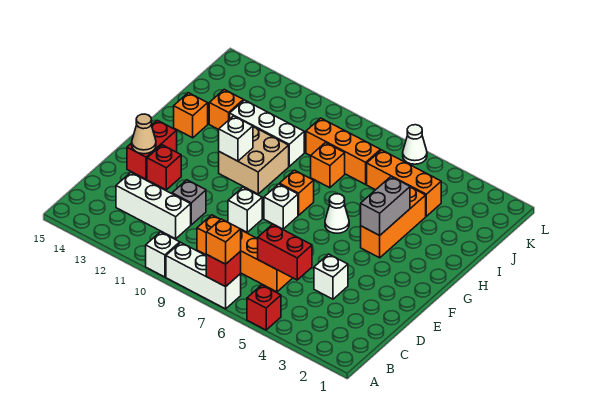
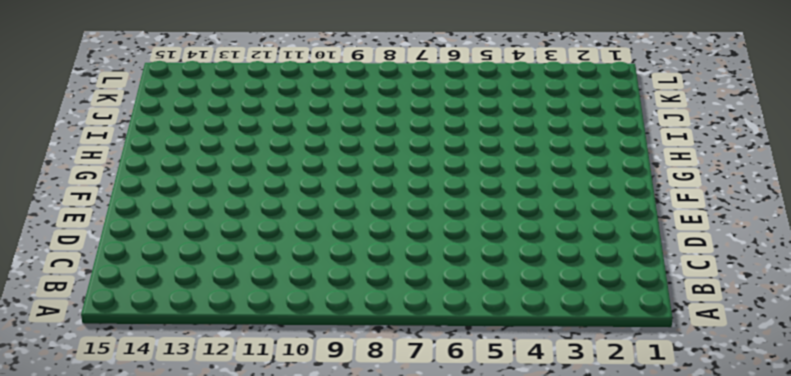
none -> red 1x1 brick [247,285,281,330]
none -> white 1x3 brick [166,243,241,309]
none -> white 1x1 brick [146,232,180,277]

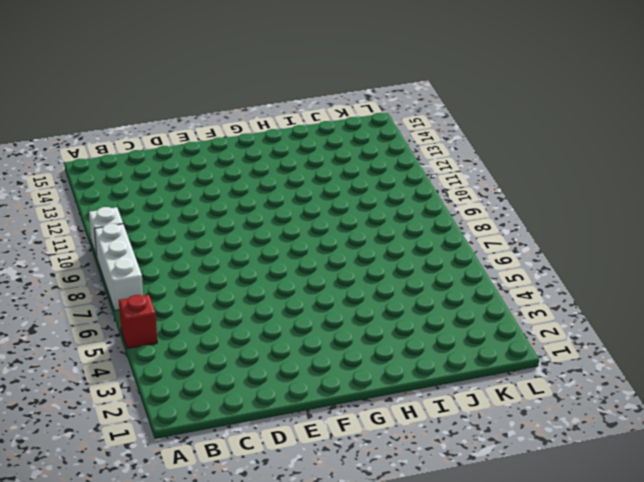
none -> orange 1x4 brick [197,215,292,292]
none -> white 1x3 brick [116,173,191,239]
none -> white 1x1 brick [314,254,348,299]

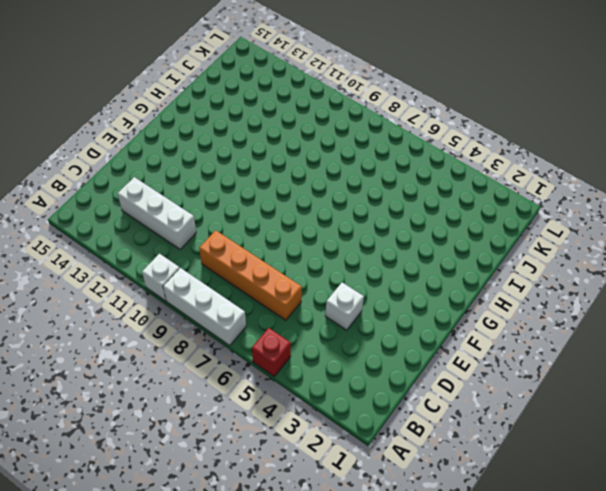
none -> grey 1x1 brick [172,180,206,225]
none -> white 1x1 brick [228,187,262,232]
none -> red 1x1 brick [147,145,181,190]

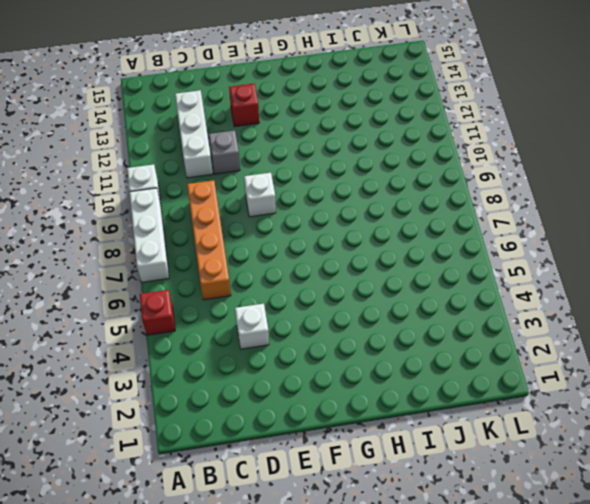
none -> red 1x2 brick [127,120,177,179]
none -> white 1x1 brick [264,184,298,229]
none -> orange 1x3 brick [361,187,426,258]

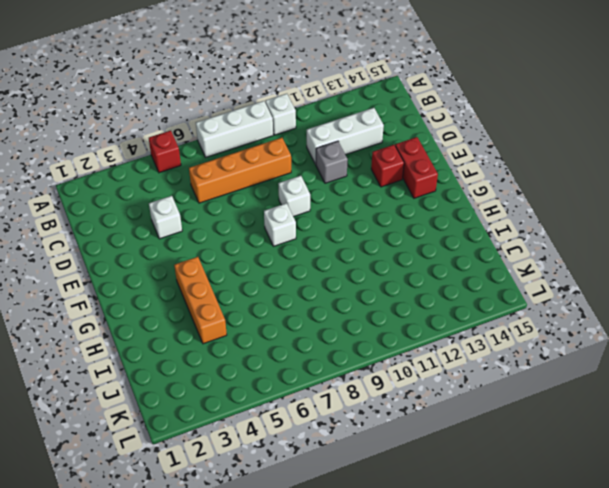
none -> white 1x1 cone [325,194,349,233]
none -> orange 1x1 brick [279,170,314,215]
none -> tan 2x2 brick [219,127,289,194]

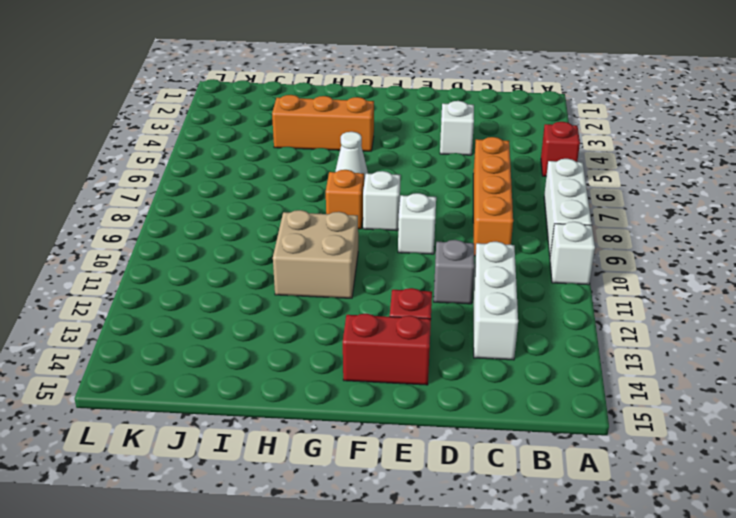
none -> orange 1x1 brick [174,93,208,138]
none -> orange 1x1 brick [311,143,345,188]
none -> white 1x3 brick [230,100,304,166]

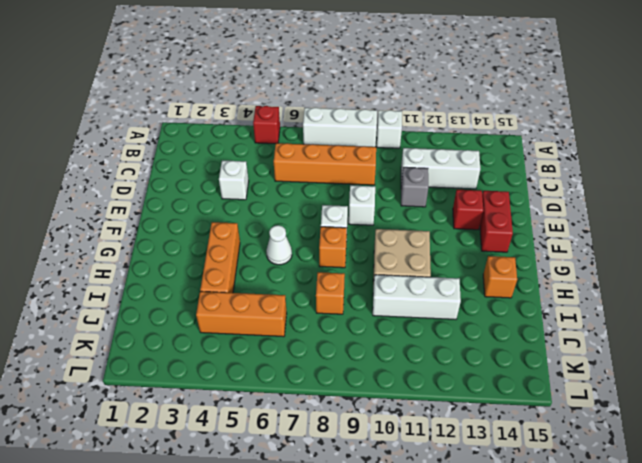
none -> orange 1x1 brick [209,90,243,129]
none -> orange 1x3 brick [306,118,381,184]
none -> white 1x1 cone [403,125,427,164]

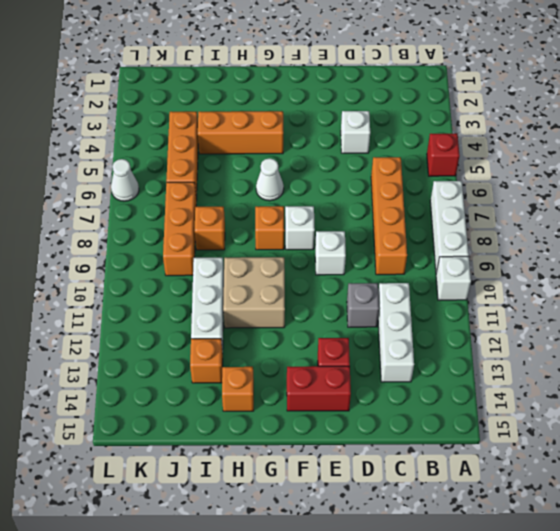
none -> red 1x1 brick [206,252,241,287]
none -> red 1x2 brick [258,224,312,280]
none -> tan 1x1 cone [132,114,156,154]

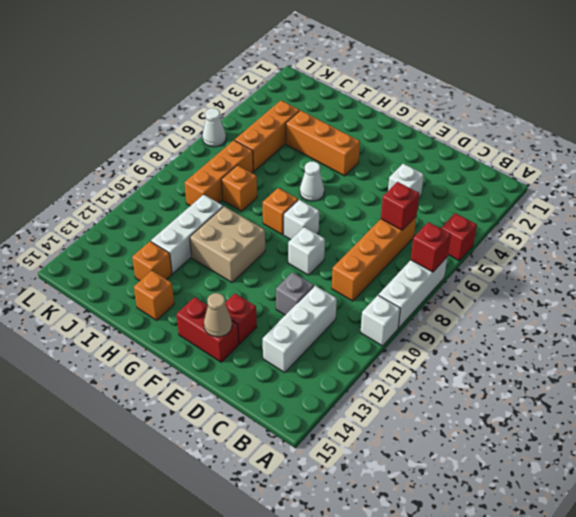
red 1x1 brick [381,182,419,230] -> red 1x2 brick [258,224,312,280]
none -> grey 1x2 brick [361,177,410,235]
none -> white 1x1 brick [219,116,253,161]
none -> orange 1x1 brick [206,219,241,264]

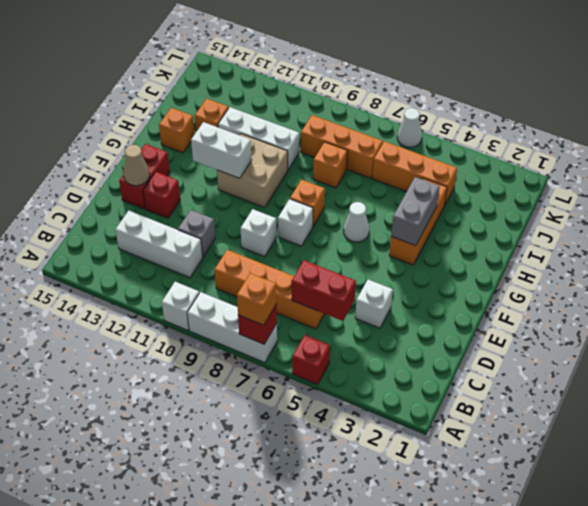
white 1x2 brick [191,122,252,178] -> white 1x1 brick [219,116,253,161]

